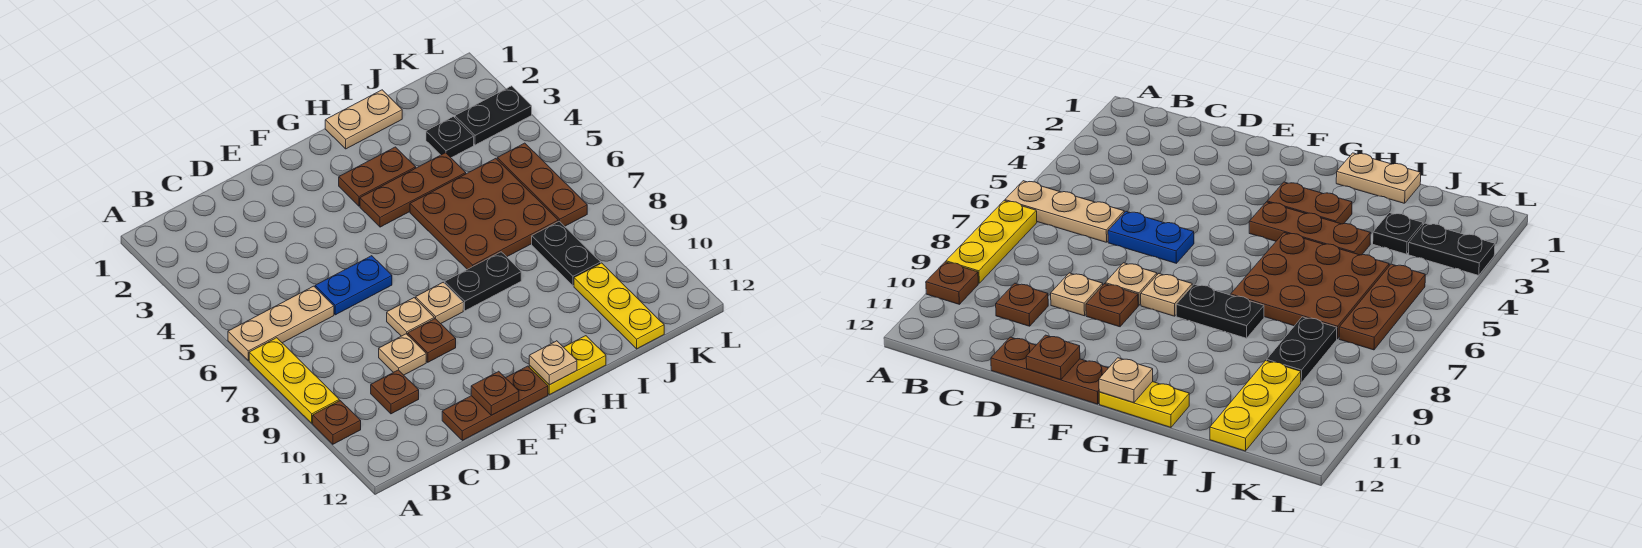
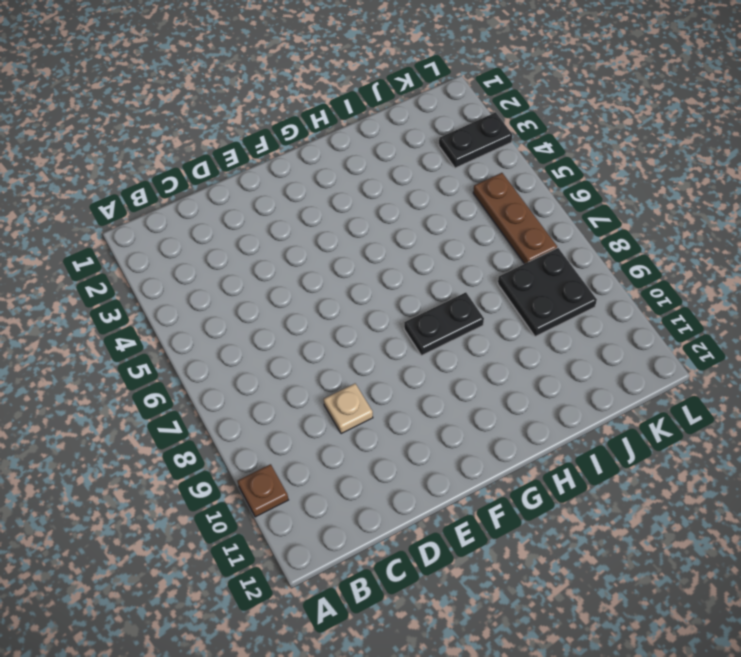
black 2x2 plate [498,248,597,337] -> black 1x2 plate [532,221,601,286]
none -> tan 1x3 plate [228,286,334,360]
none -> yellow 1x3 plate [249,338,339,423]
none -> brown 1x1 plate [371,370,419,414]

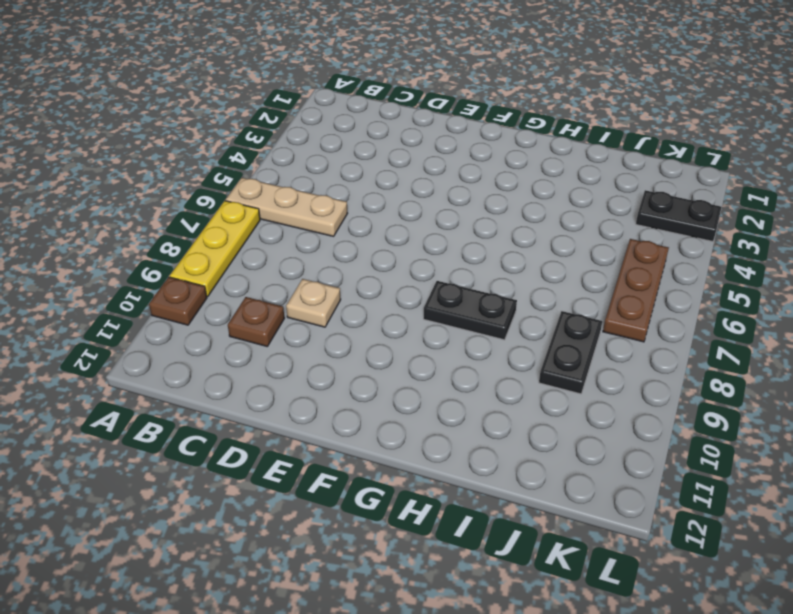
none -> blue 1x2 plate [315,256,392,315]
none -> brown 1x3 plate [442,366,548,440]
none -> tan 1x1 plate [387,298,434,336]

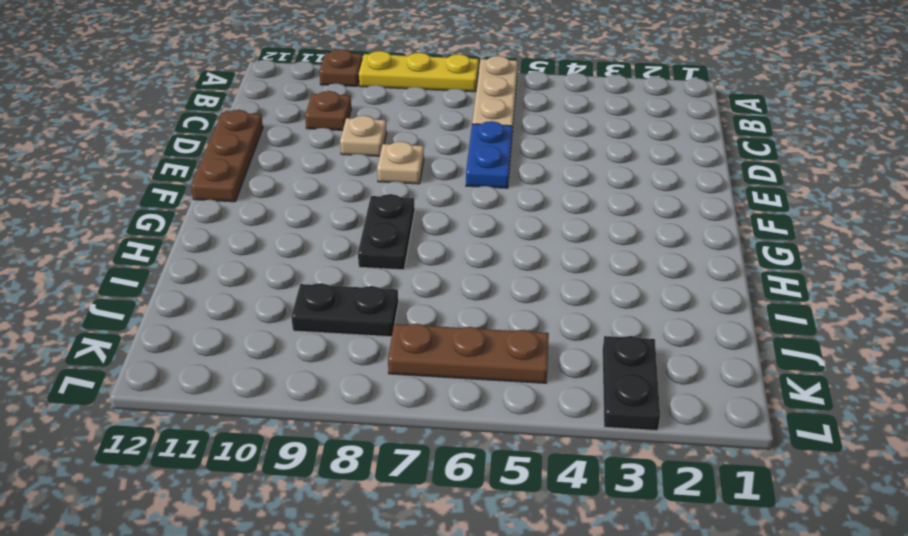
none -> brown 1x1 plate [408,319,456,362]
none -> tan 1x1 plate [416,282,463,324]
none -> brown 1x2 plate [339,147,416,206]

